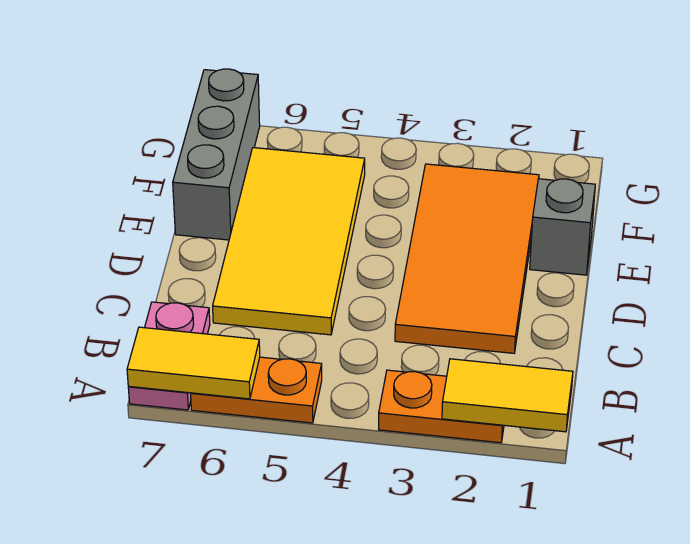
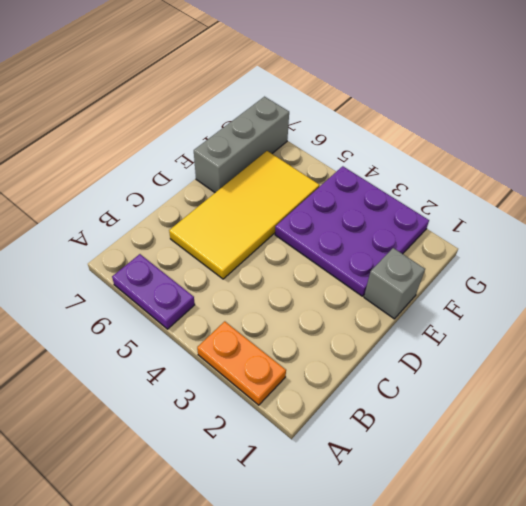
purple 1x2 plate [112,254,195,329] -> orange 1x2 plate [191,357,322,423]
purple 3x3 plate [275,166,429,296] -> orange 2x4 tile [395,164,539,353]
none -> pink 1x2 plate [128,302,210,410]
none -> yellow 1x2 tile [442,359,573,432]

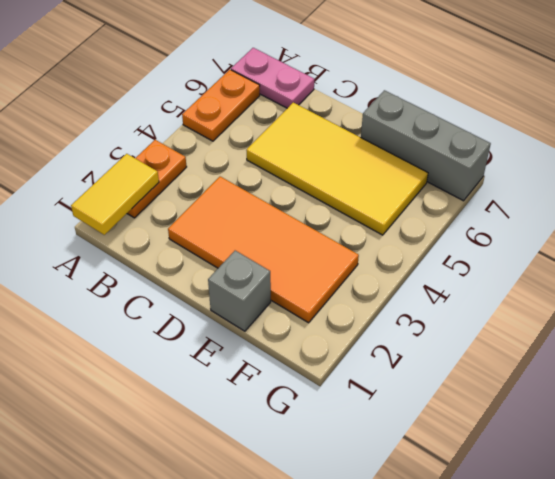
none -> yellow 1x2 tile [127,327,260,399]

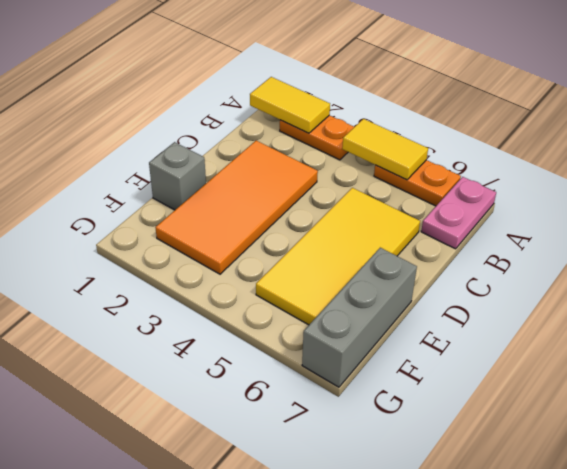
yellow 1x2 tile [342,119,428,180] -> yellow 1x2 tile moved to [127,327,260,399]

